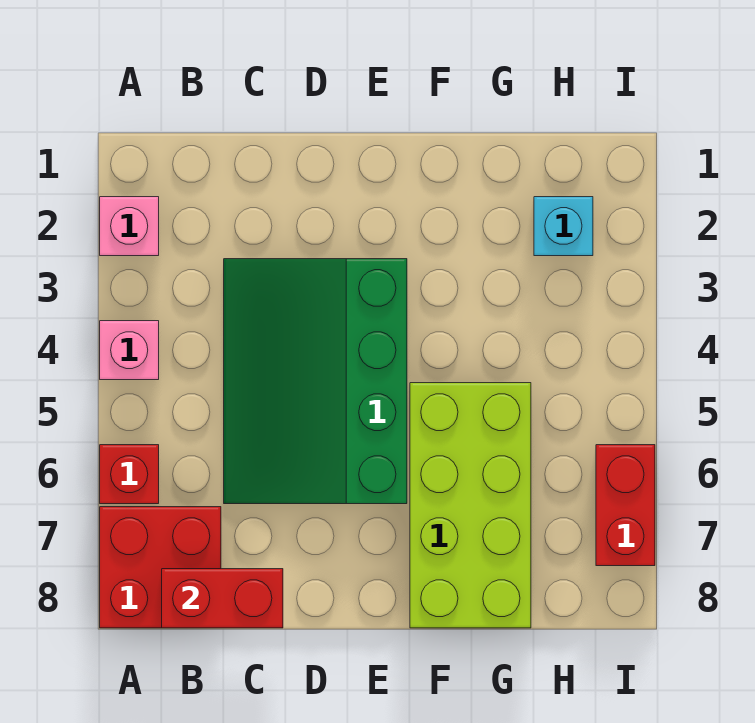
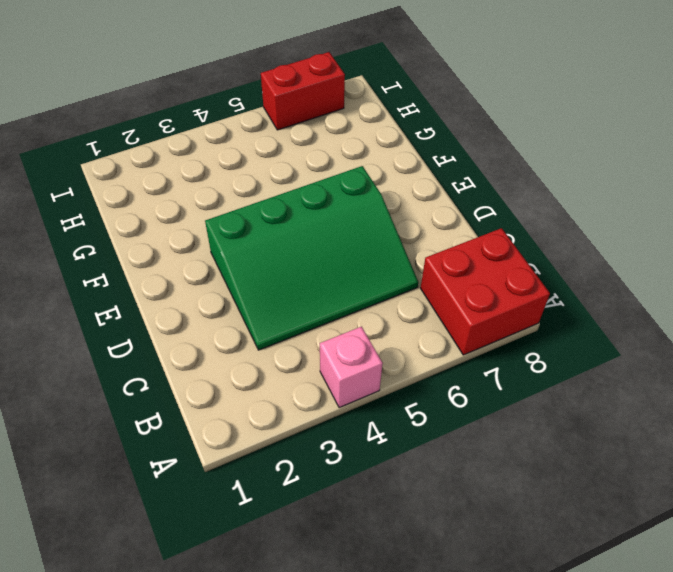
none -> pink 1x1 brick [100,197,159,256]
none -> red 1x1 brick [100,445,159,504]

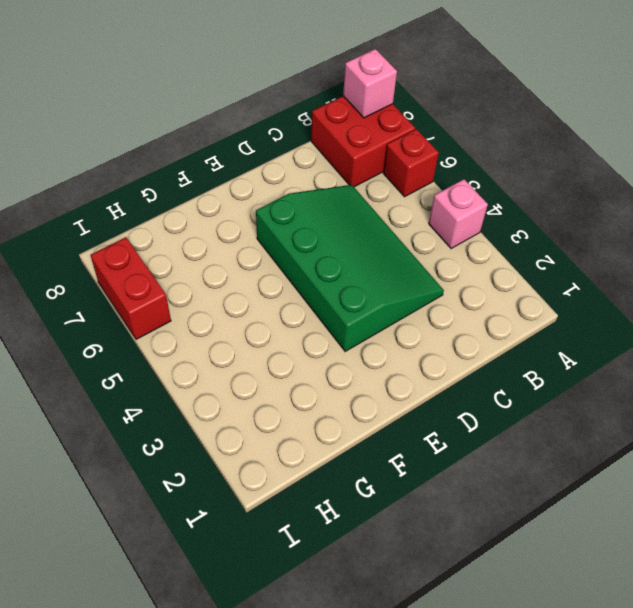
pink 1x1 brick [343,49,397,118] -> pink 1x1 brick moved to [100,197,159,256]
none -> lime 2x4 brick [410,383,531,628]
none -> cyan 1x1 brick [534,197,593,256]

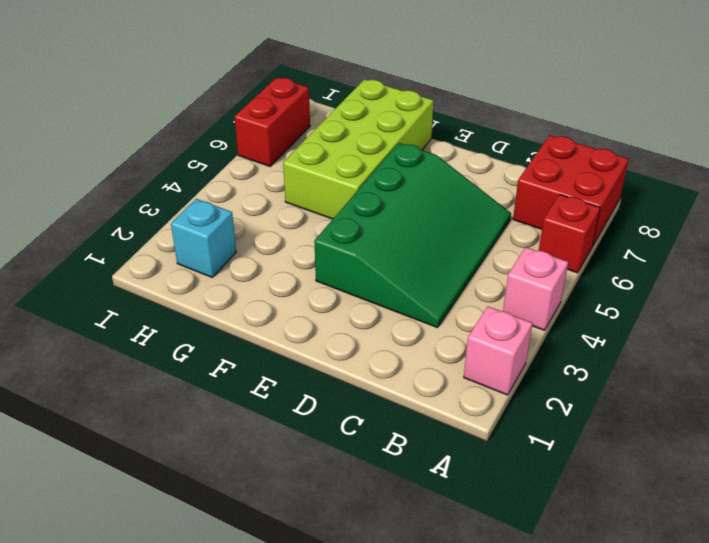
none -> red 1x2 brick [162,569,283,628]

